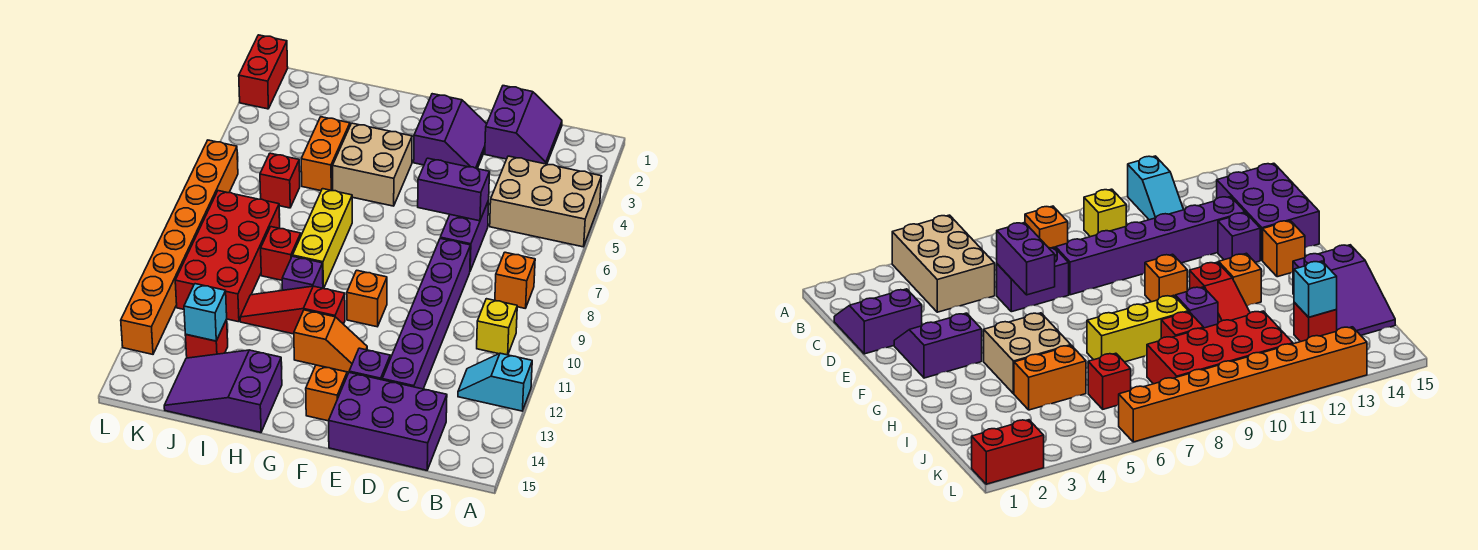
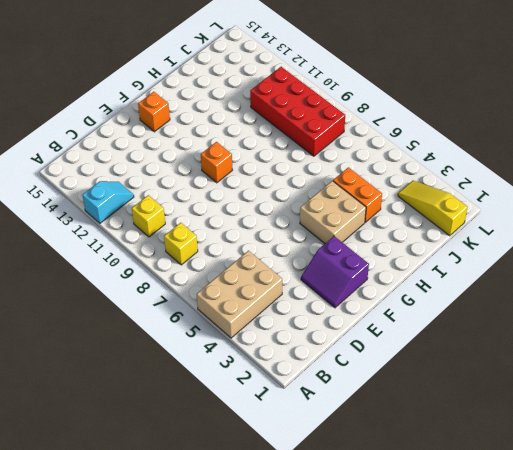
yellow 1x1 brick [164,223,198,265] -> orange 1x1 brick [495,252,535,308]
yellow 1x3 slope [398,181,467,236] -> none
none -> purple 2x2 slope [485,86,562,164]
none -> purple 2x3 brick [329,373,447,470]
none -> purple 1x2 brick [440,201,489,271]

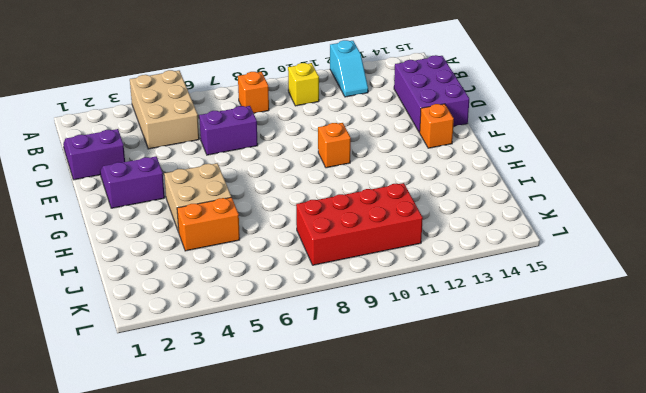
none -> purple 1x6 brick [382,238,471,389]
none -> purple 1x1 brick [349,348,390,380]
none -> orange 1x2 slope [294,310,367,372]

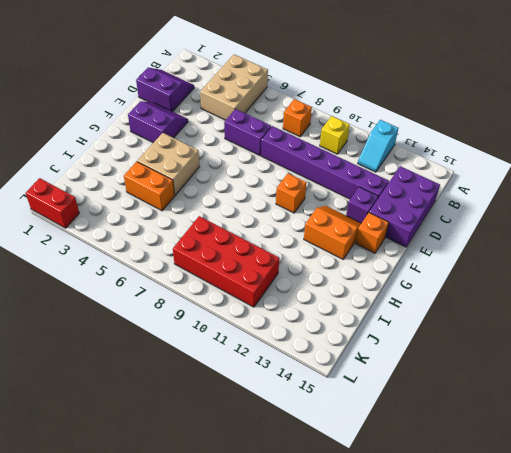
orange 2x2 slope [304,206,361,259] -> orange 1x2 slope [294,310,367,372]
none -> red 1x3 slope [240,286,345,334]
none -> yellow 1x3 brick [293,189,352,289]
none -> purple 1x1 brick [282,256,323,290]

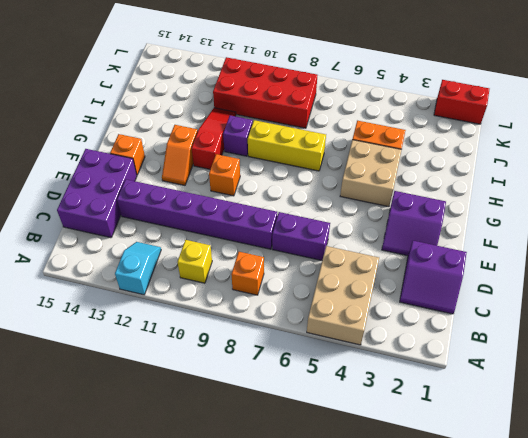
none -> purple 1x1 brick [349,348,390,380]
none -> purple 2x3 slope [164,350,282,432]
none -> red 1x1 brick [261,227,301,280]

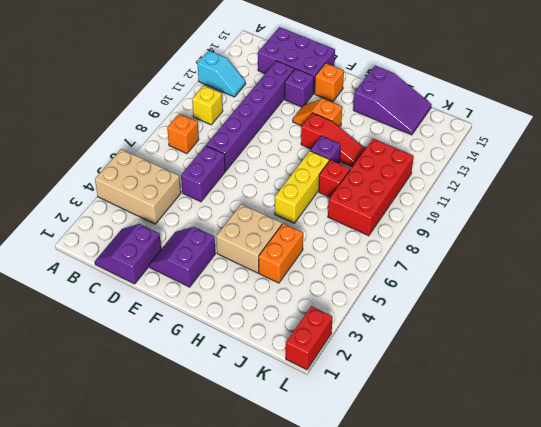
none -> orange 1x1 brick [347,270,387,327]
none -> red 1x1 brick [260,153,300,208]
none -> red 1x1 brick [185,320,228,358]

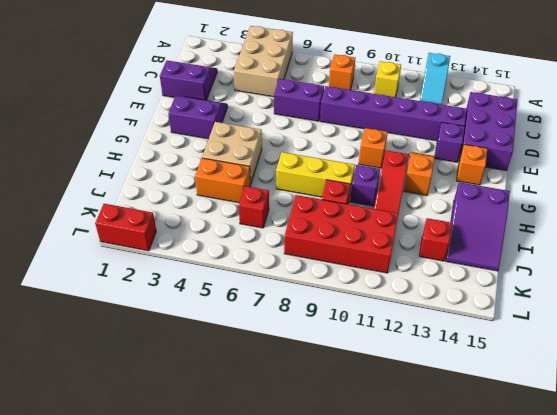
none -> orange 1x8 brick [121,140,238,354]
none -> purple 1x2 brick [418,158,490,221]
none -> cyan 1x1 brick [184,284,227,341]

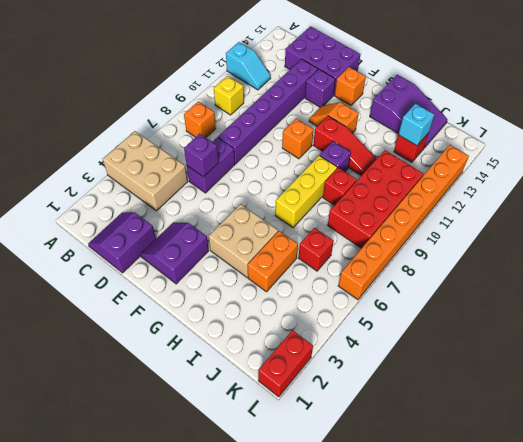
purple 1x1 brick [184,134,219,177] -> purple 1x2 brick [418,158,490,221]

